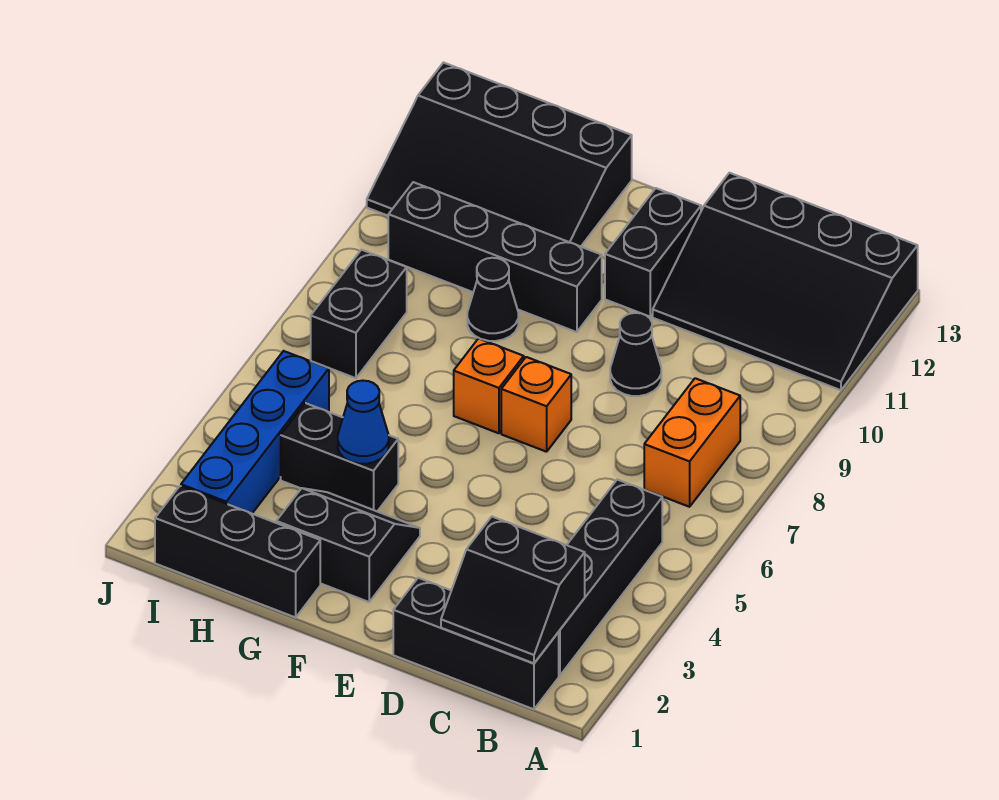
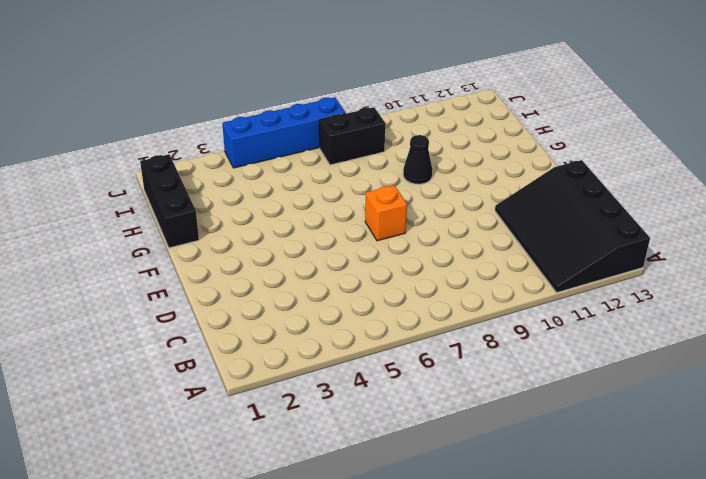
blue 1x4 brick [222,97,346,168] -> blue 1x4 brick moved to [181,351,329,513]
none -> black 1x3 brick [393,578,559,709]
none -> black 1x4 brick [559,480,662,676]
none -> orange 1x2 brick [644,378,740,507]

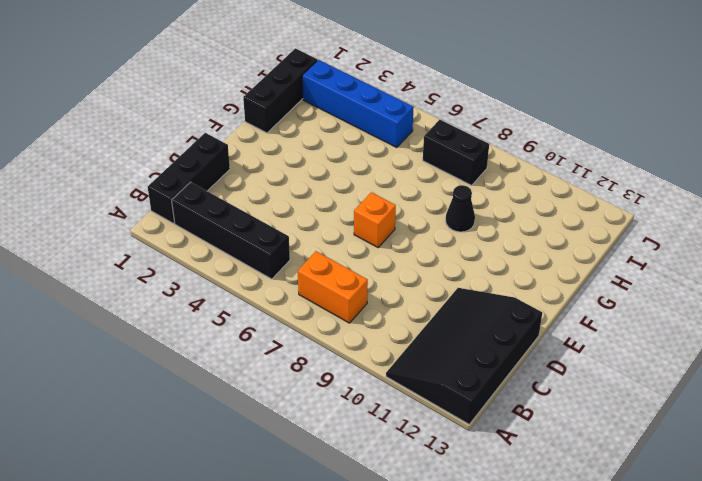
none -> black 1x1 cone [610,313,661,396]
none -> black 1x2 brick [605,188,701,317]
none -> black 2x2 slope [276,488,420,602]

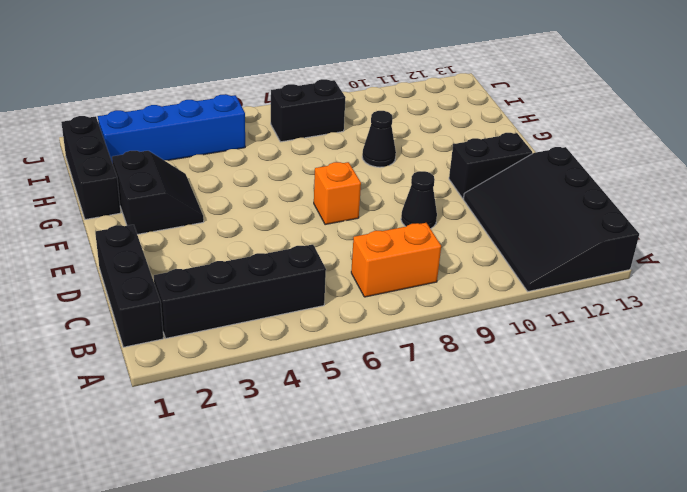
none -> orange 1x1 brick [454,339,524,433]
none -> black 1x4 brick [388,182,602,332]
none -> black 1x2 brick [281,403,398,511]

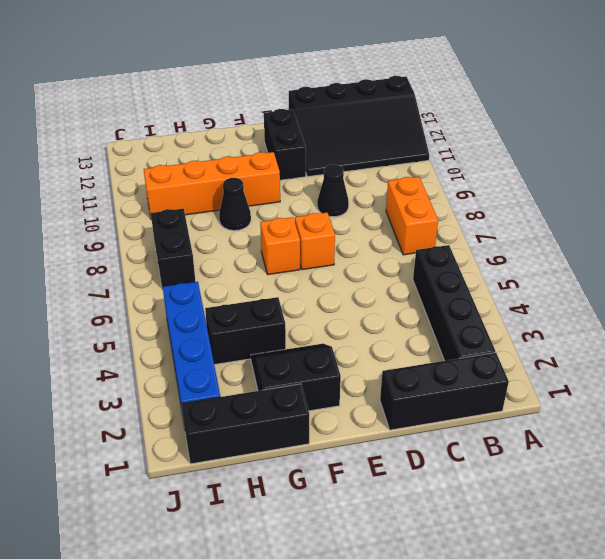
orange 1x4 brick [144,152,280,217] -> black 1x4 brick [388,182,602,332]
none -> black 3x4 slope [367,63,632,247]
none -> black 2x2 slope [441,517,585,663]
none -> blue 1x1 cone [338,381,389,464]

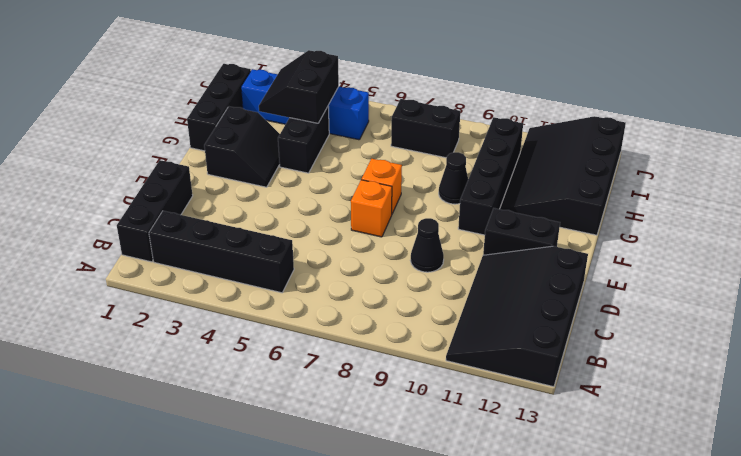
black 2x2 slope [259,50,339,123] -> black 2x2 slope moved to [441,517,585,663]
none -> orange 1x2 brick [644,378,740,507]
none -> blue 1x1 cone [338,381,389,464]

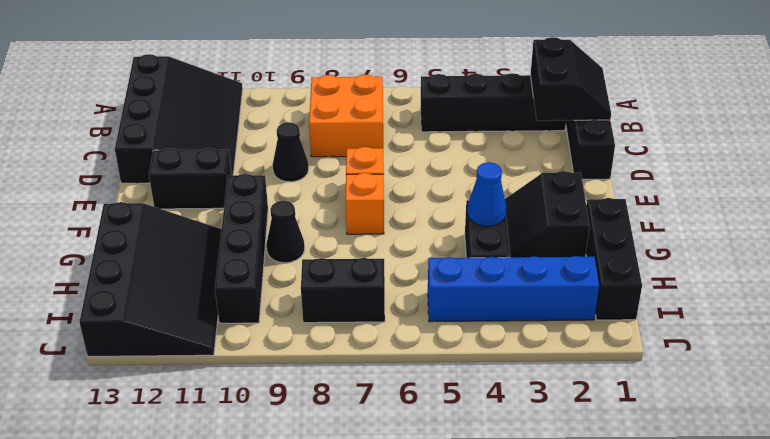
orange 2x2 brick [309,75,383,157] -> orange 1x2 brick [644,378,740,507]

